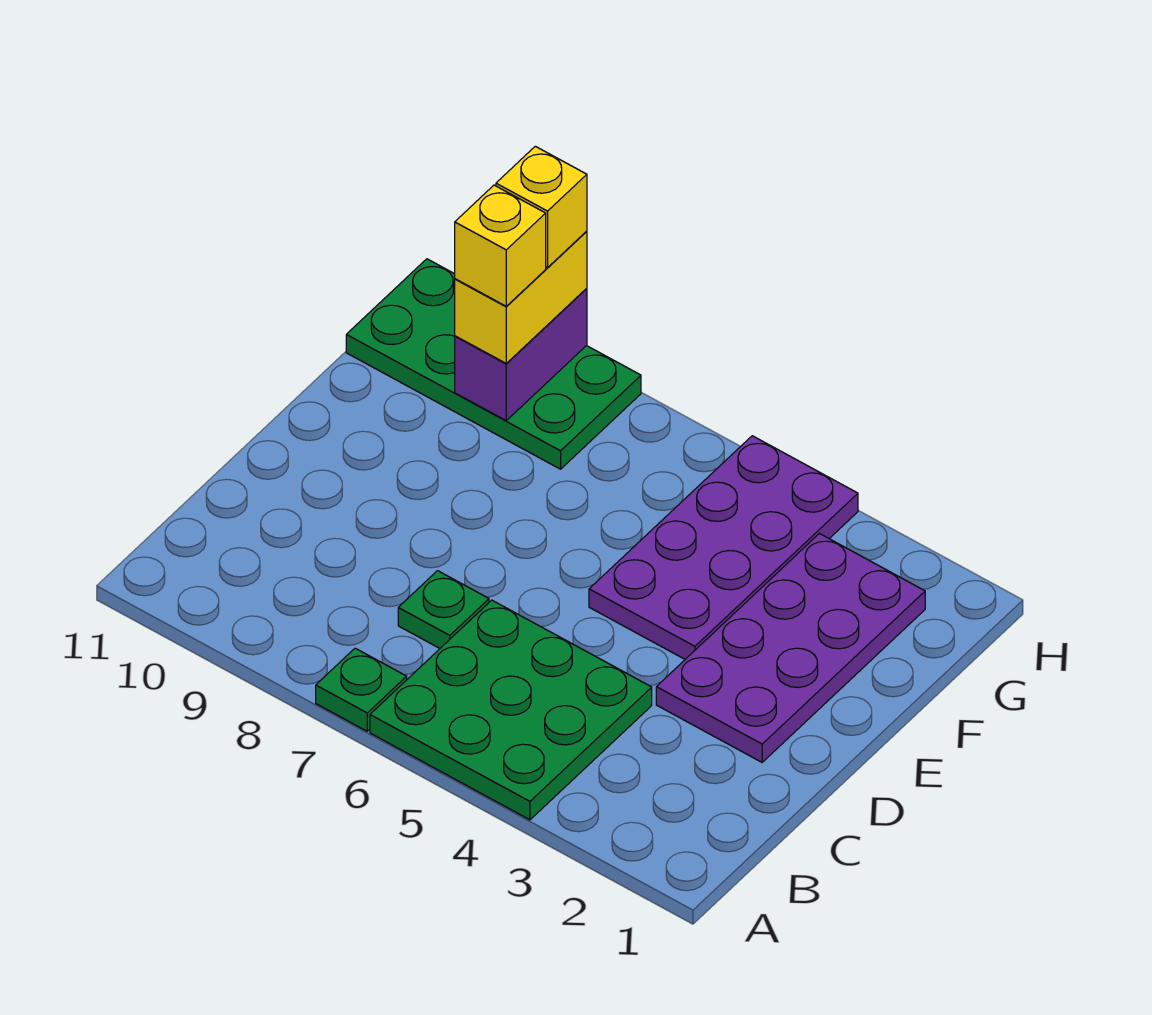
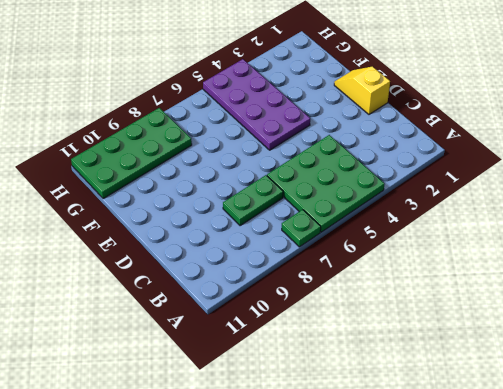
green 1x2 plate [223,175,283,226] -> green 1x1 plate [398,571,489,648]
yellow 1x2 slope [334,67,390,114] -> none
none -> purple 2x4 plate [656,534,925,762]
none -> purple 1x2 brick [455,288,587,420]

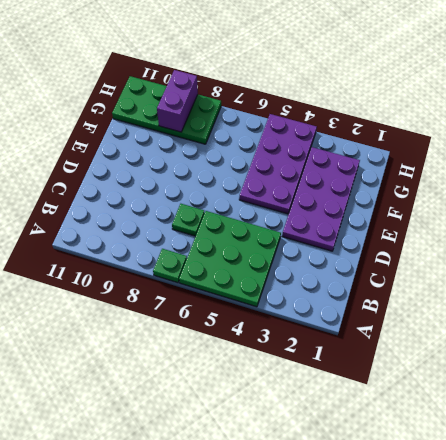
none -> yellow 1x2 brick [455,231,587,363]
none -> yellow 1x1 brick [455,185,546,306]

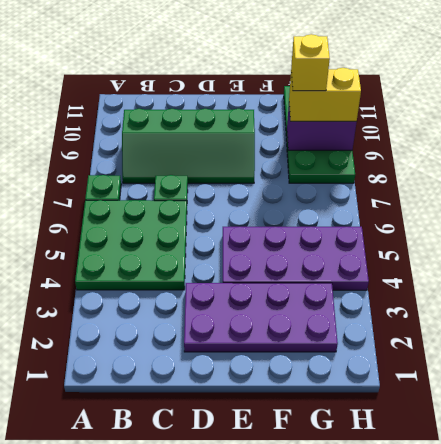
green 2x4 slope [122,109,255,183] -> none
none -> yellow 1x1 brick [496,146,587,268]

